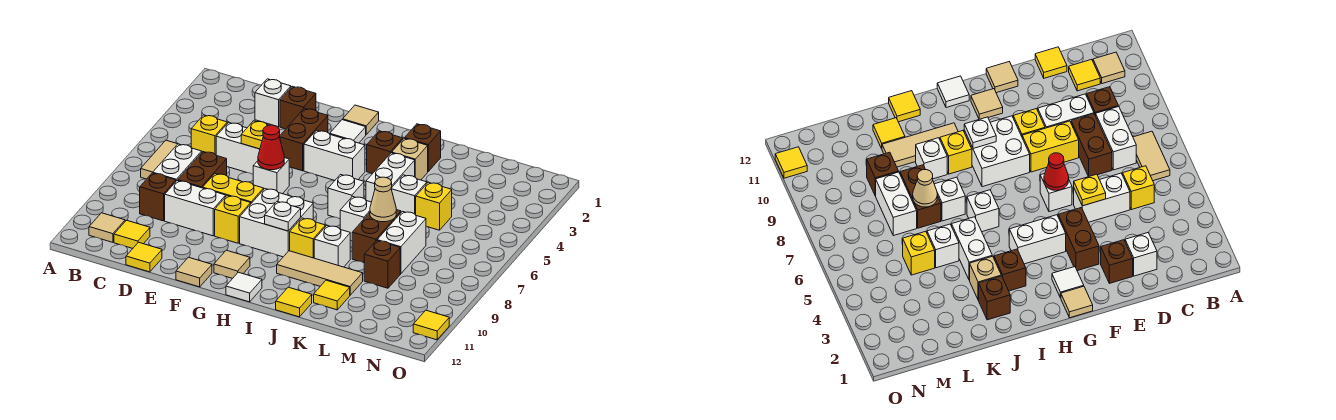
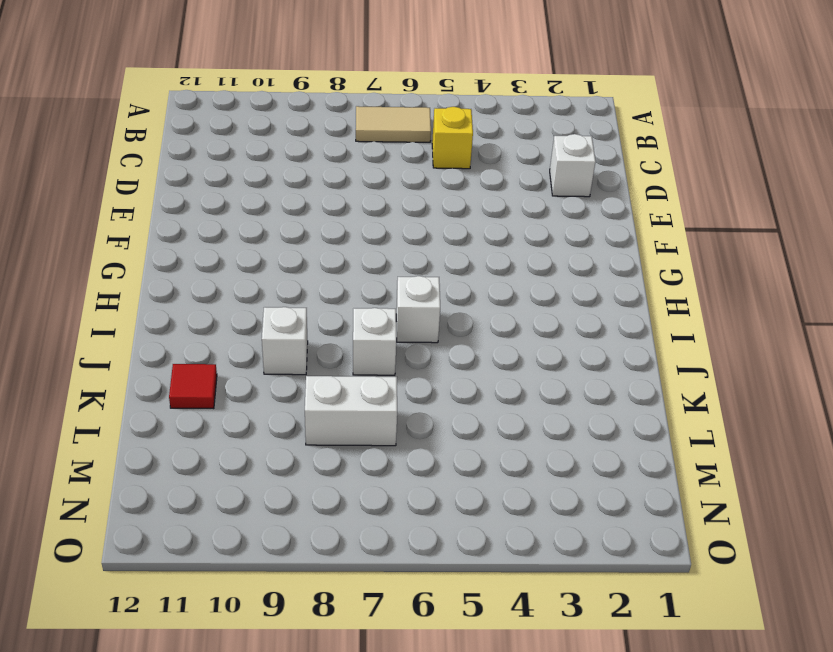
red 1x1 tile [169,364,217,409] -> yellow 1x1 tile [314,280,350,310]
none -> tan 1x1 tile [89,213,125,242]
none -> white 1x2 brick [153,144,202,181]
none -> brown 1x1 brick [140,173,176,221]
none -> yellow 1x1 tile [114,220,150,248]

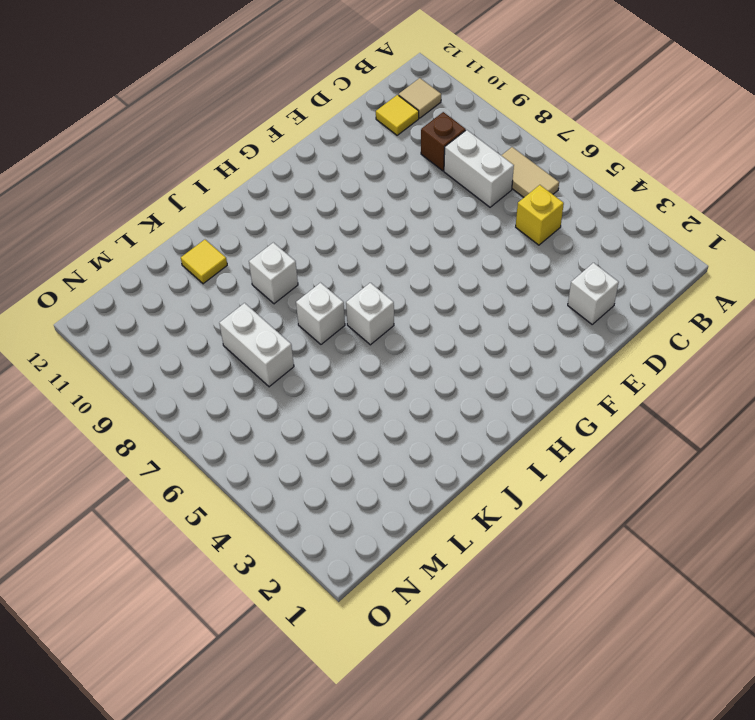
none -> white 1x2 brick [216,122,260,174]
none -> brown 1x2 brick [178,152,227,188]
none -> white 1x2 brick [165,181,226,236]
none -> yellow 1x1 tile [126,242,162,272]

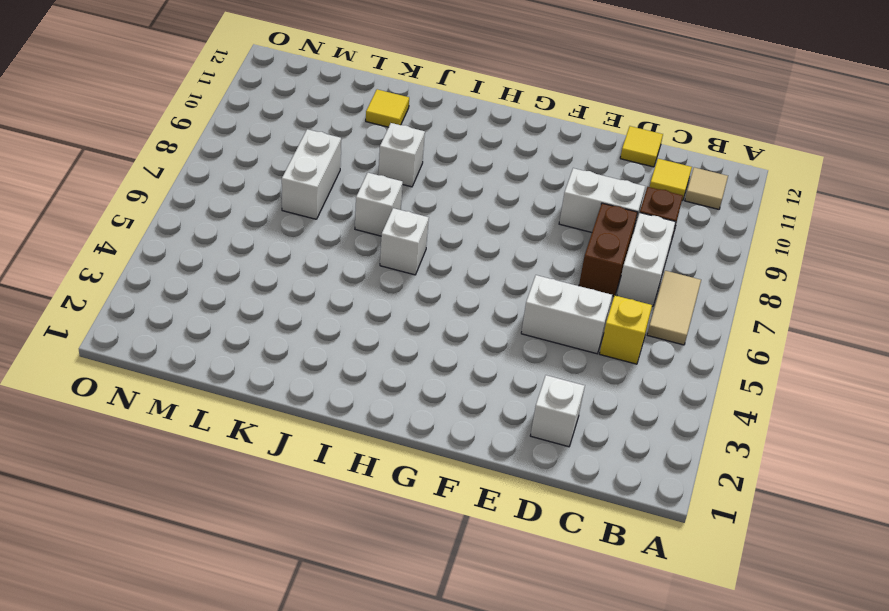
none -> brown 1x1 brick [280,86,316,129]
none -> yellow 1x2 brick [203,174,264,203]
none -> brown 1x2 brick [279,108,328,171]
none -> white 1x1 brick [253,158,289,194]

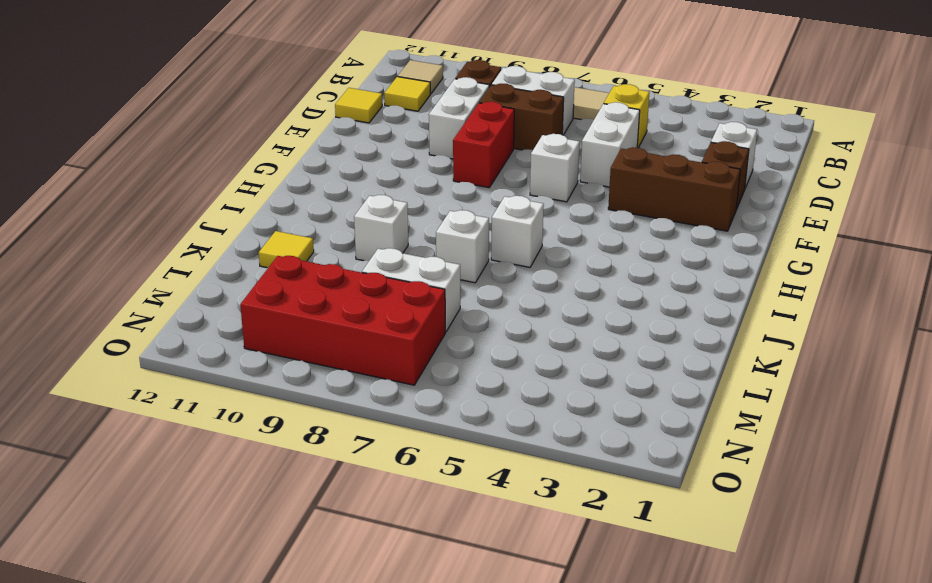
red 1x2 brick [453,102,514,188] -> yellow 1x2 brick [203,174,264,203]
brown 1x3 brick [608,147,740,231] -> brown 1x2 brick [279,108,328,171]
red 2x4 brick [240,256,445,385] -> none
none -> yellow 1x1 brick [215,196,251,243]
none -> tan 1x1 tile [176,257,212,287]
none -> tan 1x1 tile [343,105,379,134]
none -> white 1x1 tile [330,120,366,143]

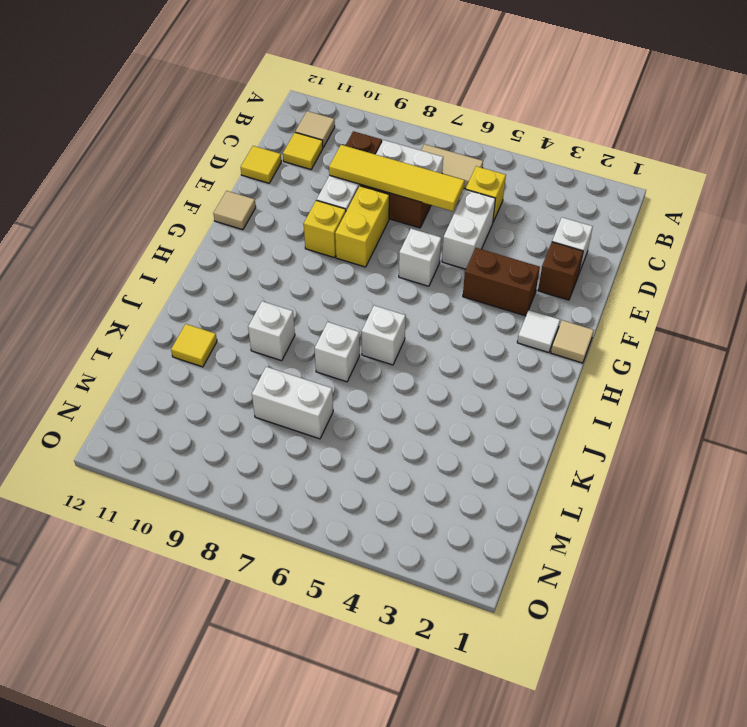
yellow 1x4 tile [329,145,464,211] -> none
none -> white 1x2 brick [304,130,365,181]
none -> white 2x2 brick [240,189,313,257]
none -> tan 1x1 tile [214,250,250,279]
none -> white 1x1 tile [226,272,262,302]

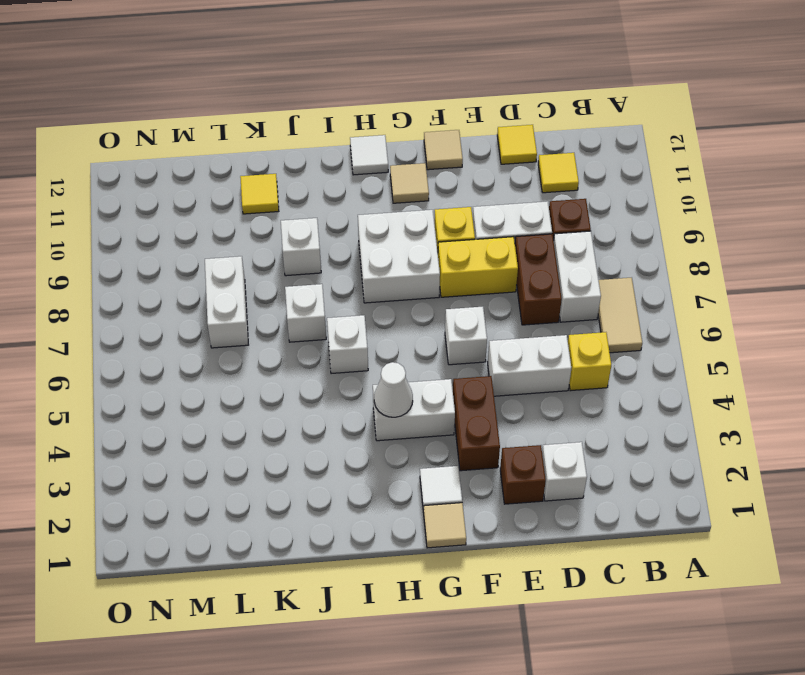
white 1x1 cone [374,362,413,417] -> none
none -> tan 1x1 tile [89,213,125,242]
none -> brown 1x1 brick [367,131,403,173]
none -> yellow 1x1 brick [290,218,326,258]
none -> tan 1x3 tile [277,251,363,295]

